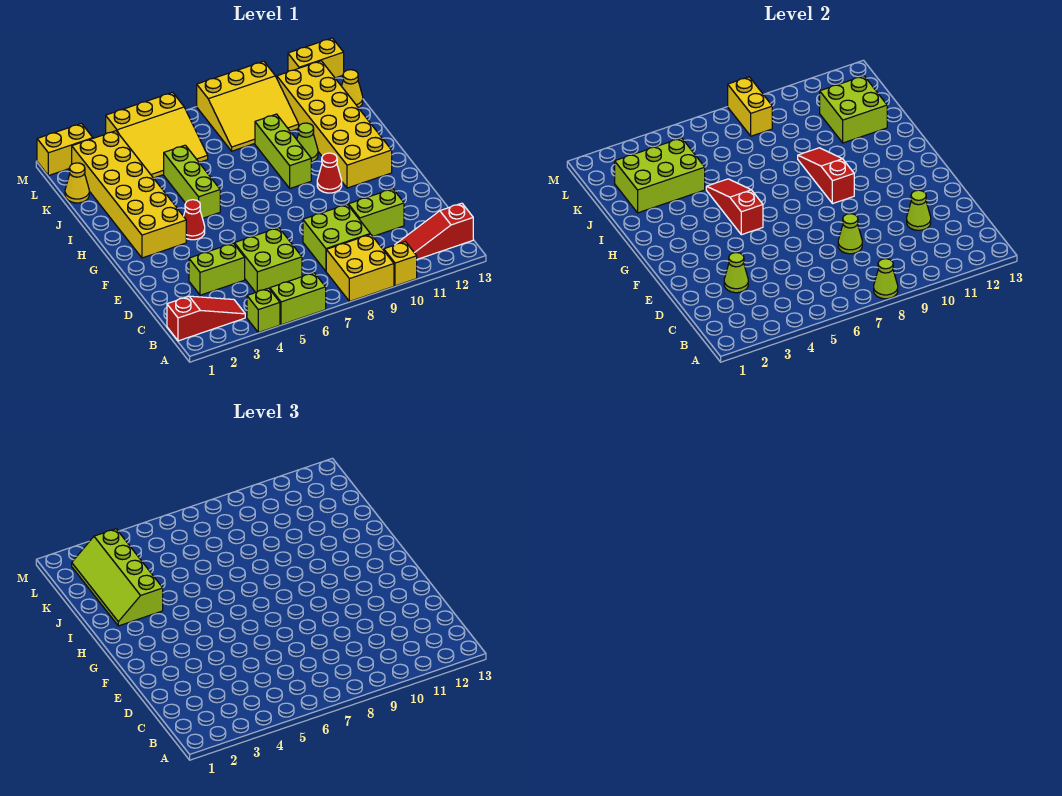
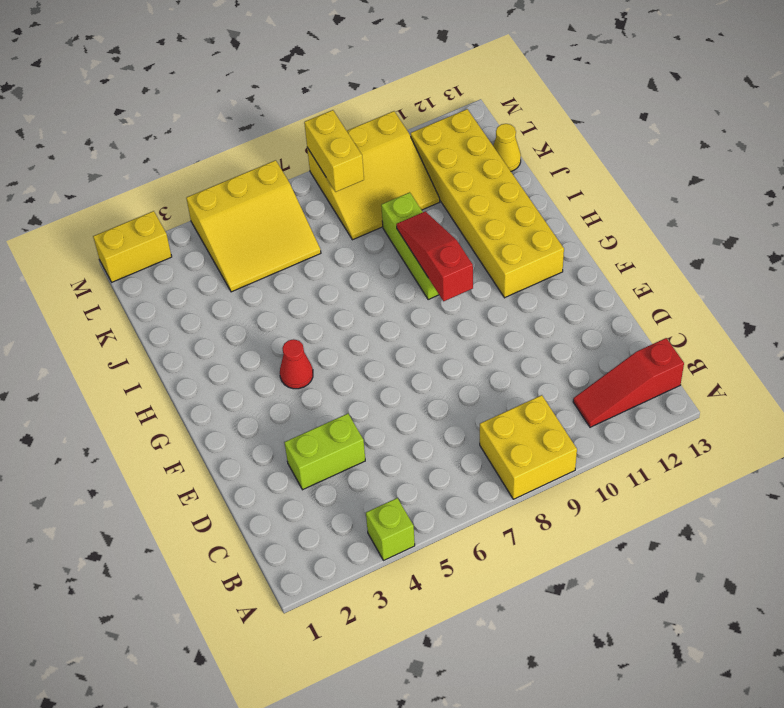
none -> lime 1x2 brick [270,273,326,325]
none -> yellow 1x1 brick [384,242,417,286]
none -> red 1x3 slope [167,296,245,341]
none -> lime 2x2 brick [234,228,302,292]

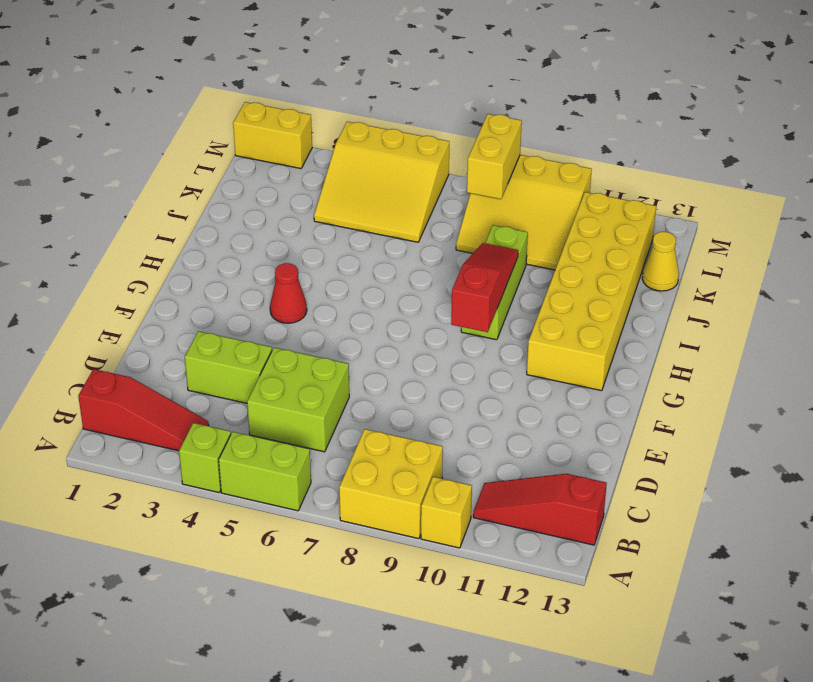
none -> lime 2x2 brick [303,204,370,271]
none -> lime 1x2 brick [348,189,404,236]
none -> yellow 2x6 brick [72,131,186,258]
none -> red 1x1 cone [317,153,342,193]

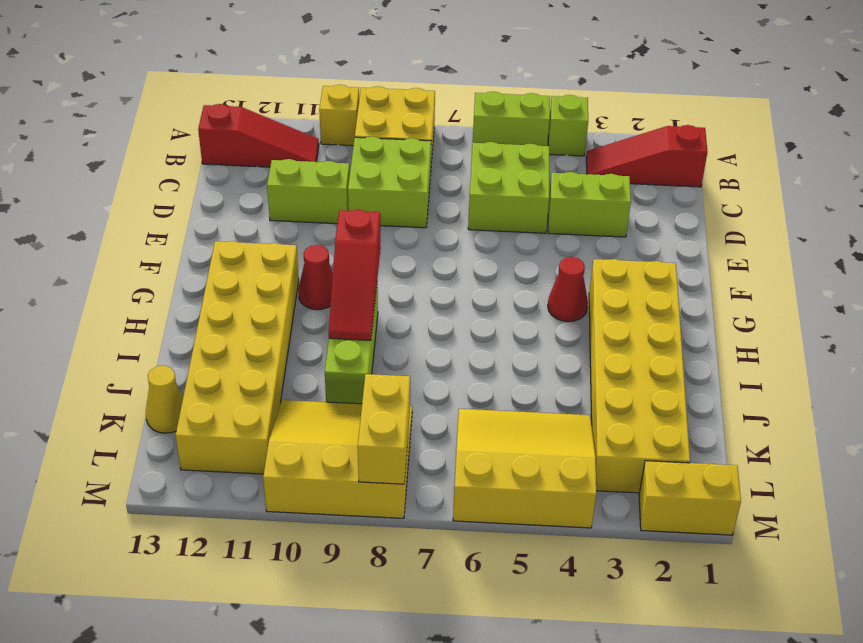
none -> lime 1x3 brick [164,145,220,218]
none -> lime 1x1 cone [297,123,318,162]
none -> yellow 1x1 cone [65,163,89,203]
none -> yellow 1x2 brick [288,38,344,78]

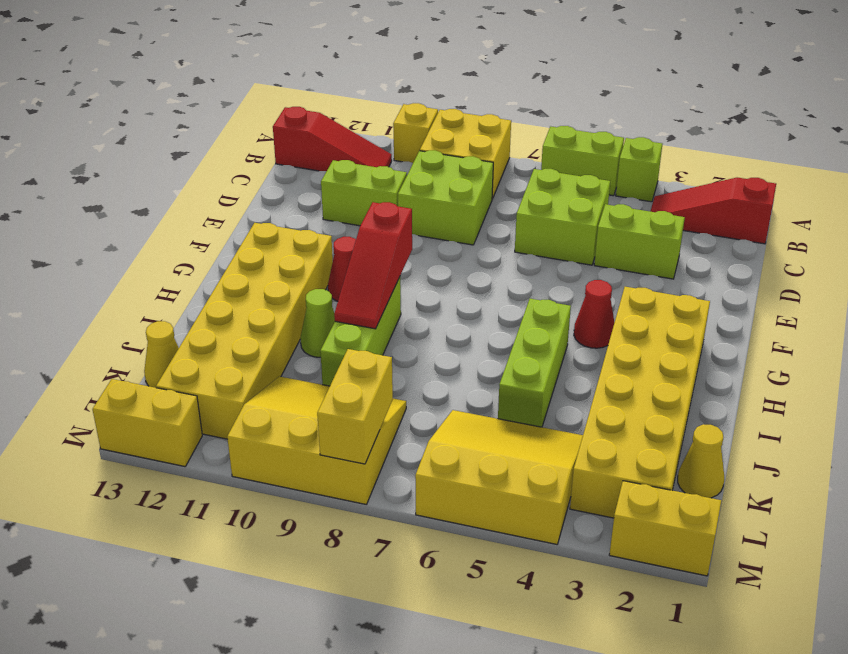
none -> lime 1x1 cone [874,259,898,299]
none -> lime 1x1 cone [724,253,748,293]
none -> lime 1x1 cone [838,214,862,254]
none -> lime 1x1 cone [907,190,931,230]

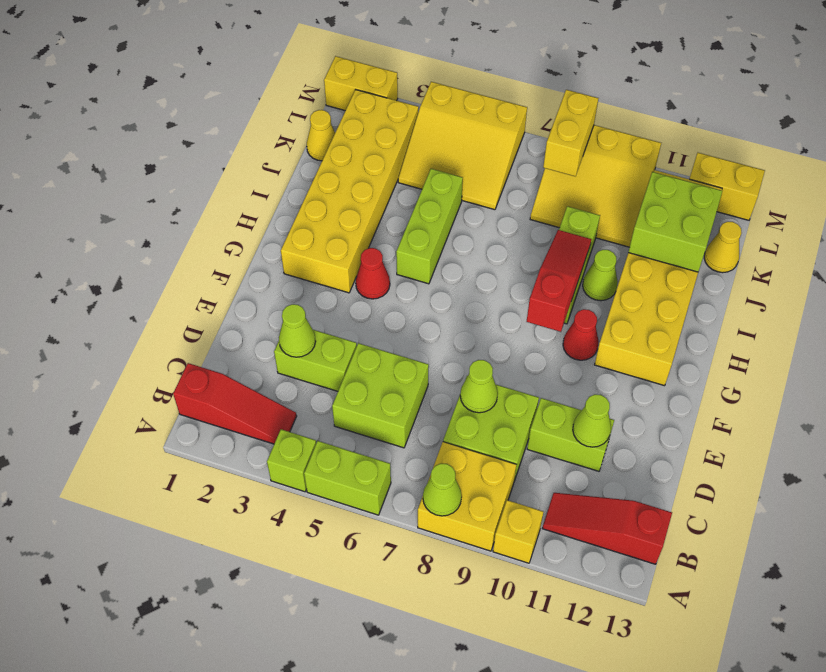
none -> red 1x3 slope [706,179,763,235]
none -> lime 2x3 brick [615,138,705,213]
none -> lime 2x4 slope [72,529,163,626]

